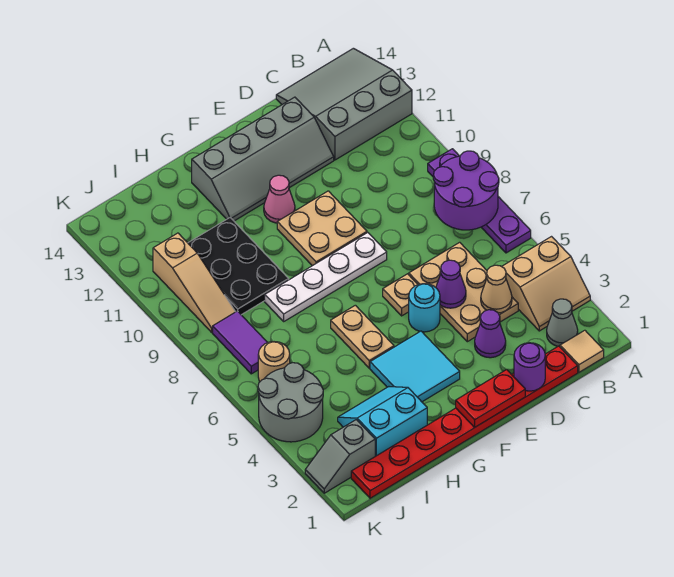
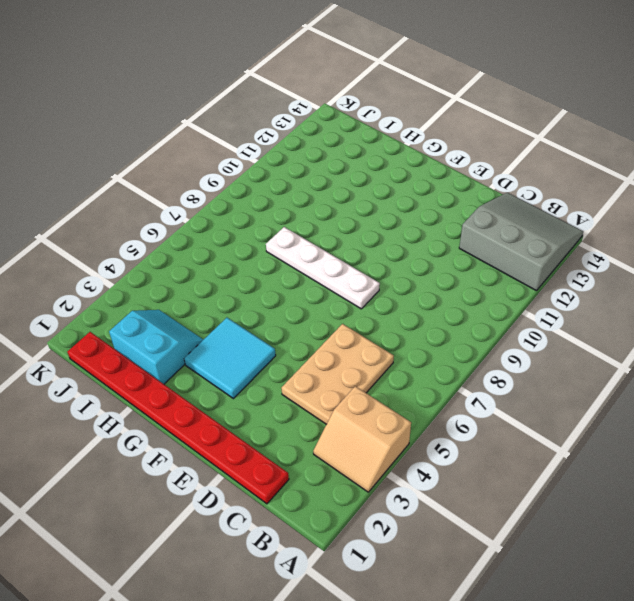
none -> purple 1x4 plate [428,149,531,253]
none -> tan 1x1 tile [560,330,604,372]
none -> grey 1x1 cone [547,299,578,347]

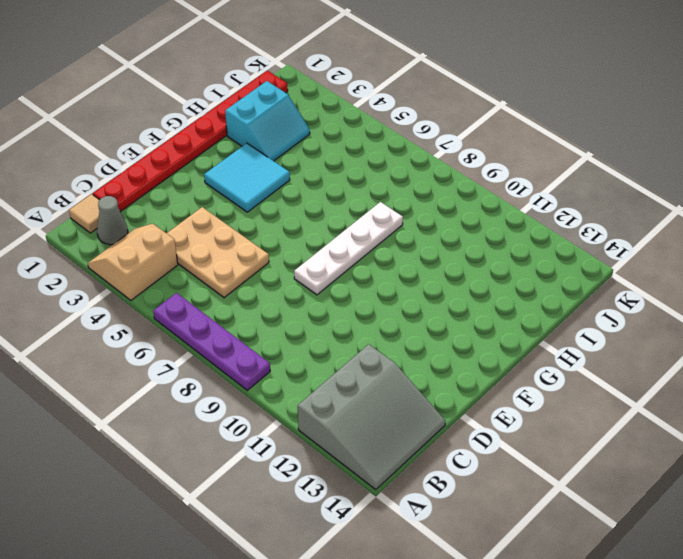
none -> purple 1x1 cone [475,310,506,358]
none -> grey 2x4 slope [192,97,334,221]
none -> cyan 1x1 round brick [409,284,440,332]

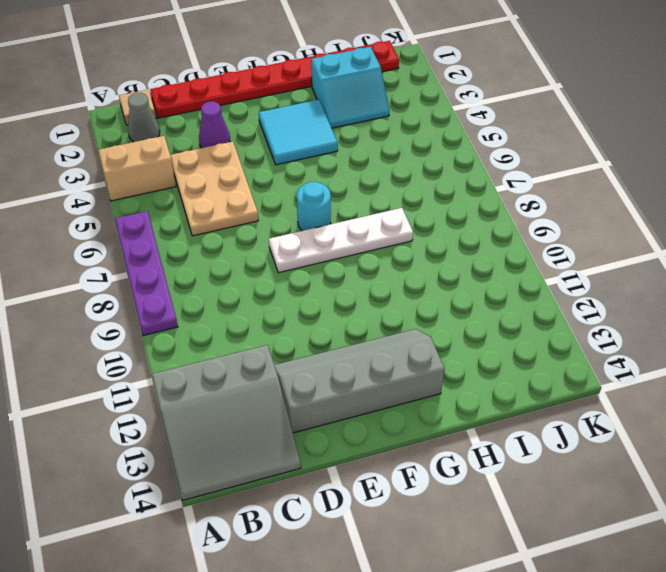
cyan 1x1 round brick [297,182,331,231] -> cyan 1x1 round brick moved to [409,284,440,332]
none -> tan 1x1 plate [383,274,418,316]
none -> tan 2x2 plate [277,191,367,266]
none -> pink 1x1 cone [264,175,295,223]

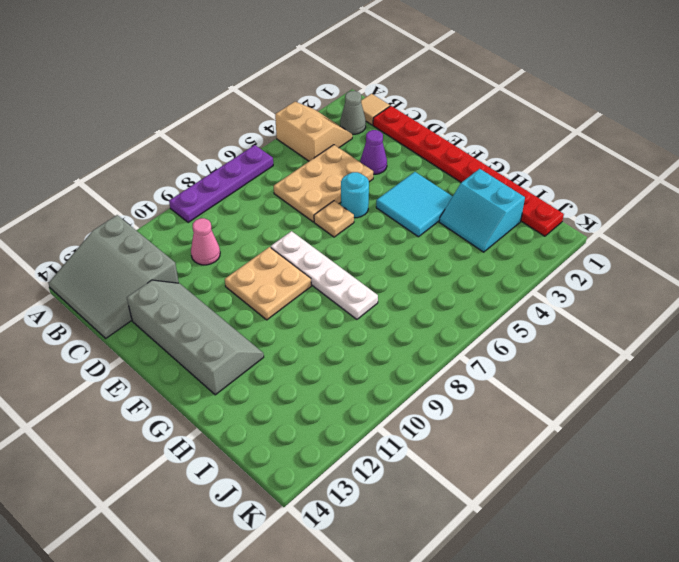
pink 1x1 cone [191,218,220,265] -> pink 1x1 cone moved to [264,175,295,223]
none -> tan 1x2 plate [331,305,394,368]
none -> black 2x3 plate [188,218,289,315]
none -> grey 1x2 slope [305,420,375,493]

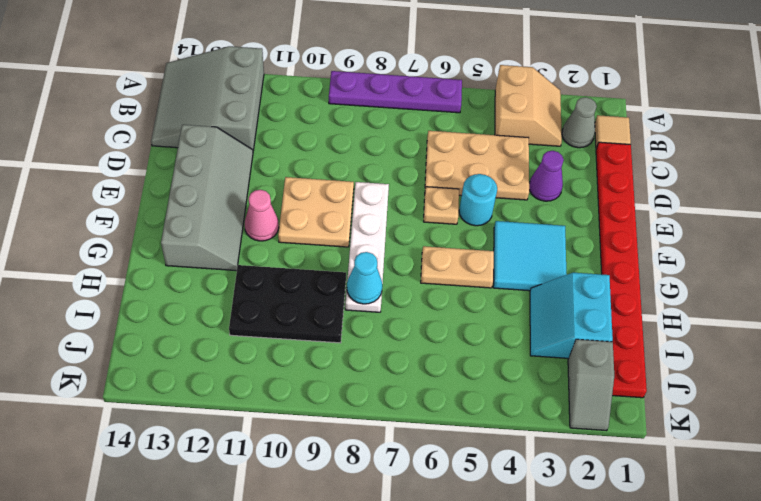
cyan 1x1 cone [347,252,382,304] -> none
none -> grey 2x2 round brick [258,363,323,442]
none -> tan 1x1 round brick [258,342,290,382]
none -> purple 1x2 tile [213,311,268,374]

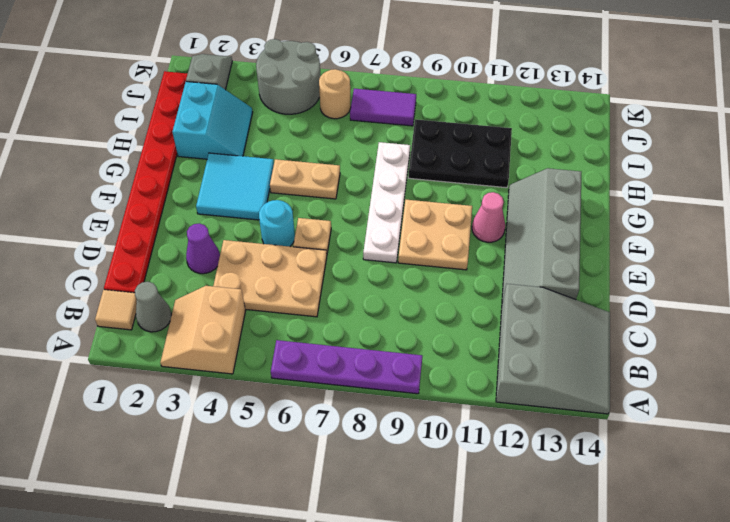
none -> tan 1x3 slope [153,233,235,332]
none -> purple 2x2 round brick [433,151,499,230]
none -> tan 1x1 cone [481,265,512,313]

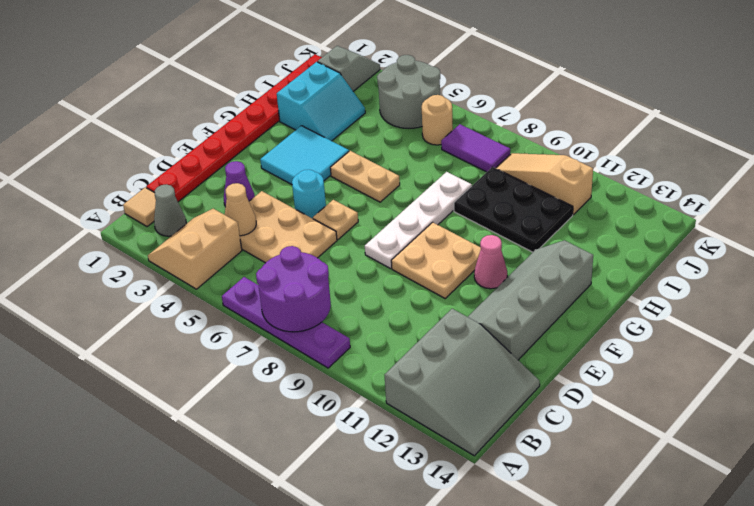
none -> purple 1x1 round brick [514,343,545,391]
none -> purple 1x1 cone [436,260,466,308]
none -> red 1x2 plate [456,370,525,427]

